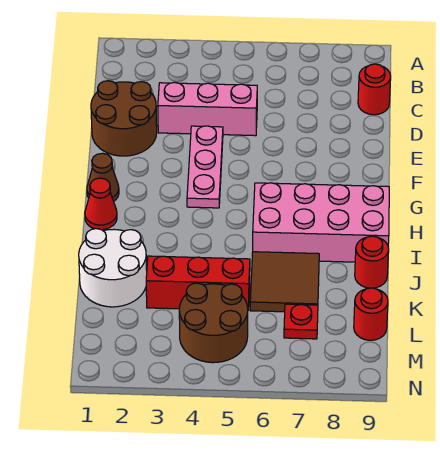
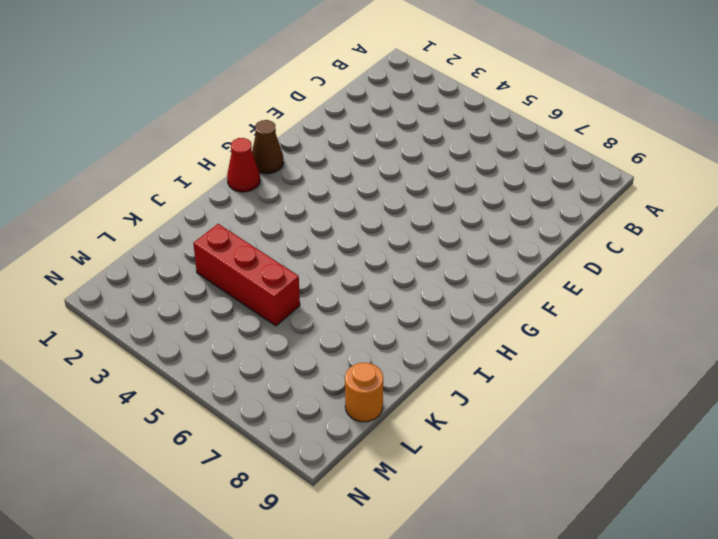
orange 1x1 round brick [345,363,383,422] -> red 1x1 round brick [354,288,388,340]
none -> red 1x1 round brick [358,64,391,115]
none -> brown 2x2 round brick [91,81,157,156]
none -> pink 1x3 brick [158,82,257,136]

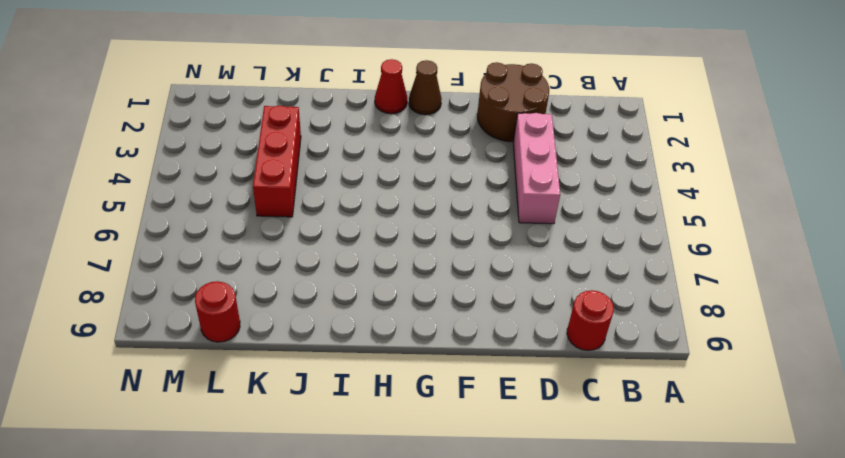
none -> pink 1x3 plate [187,126,223,208]
none -> pink 2x4 brick [253,183,389,262]
none -> white 2x2 round brick [79,229,147,307]

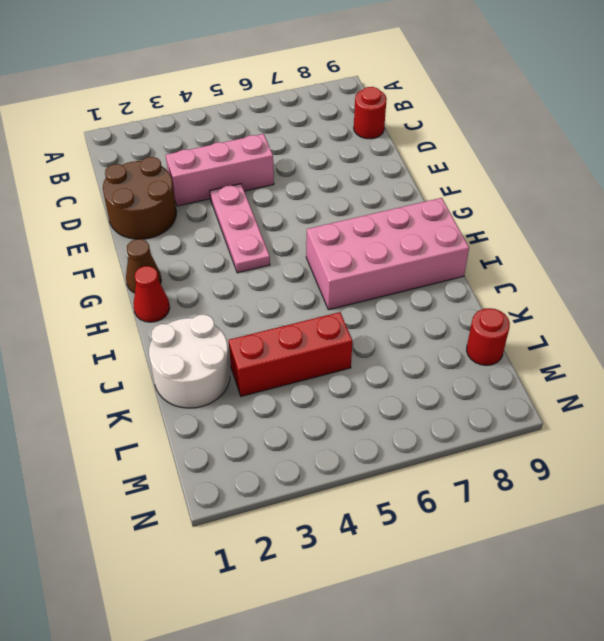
none -> brown 2x2 tile [250,252,319,312]
none -> red 1x1 round brick [355,236,389,288]
none -> brown 2x2 round brick [179,283,248,363]

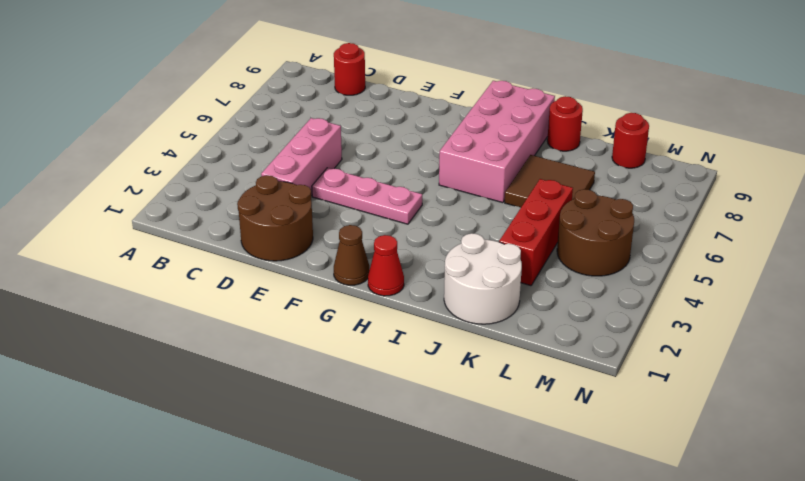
none -> red 1x1 plate [284,304,318,339]

